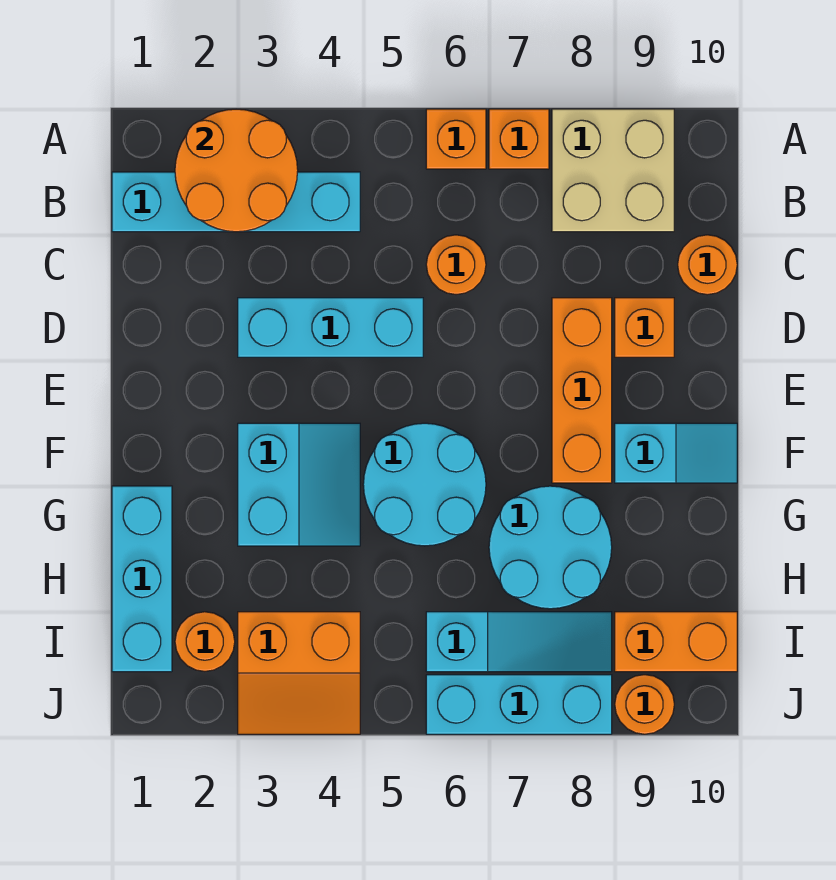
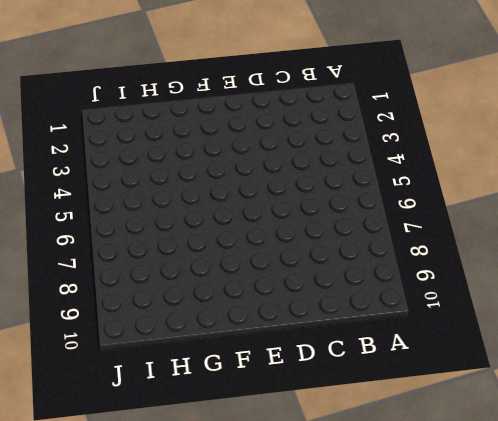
none -> orange 1x1 brick [426,109,486,169]
none -> orange 1x1 brick [489,109,549,169]
none -> tan 2x2 brick [552,109,674,232]

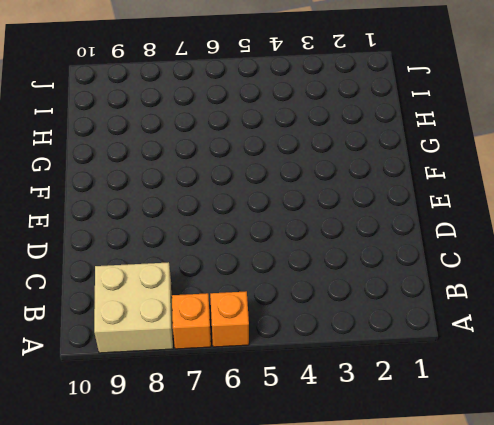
none -> cyan 1x4 brick [112,172,360,232]
none -> orange 1x1 round brick [426,235,486,295]
none -> orange 1x1 round brick [678,235,737,295]

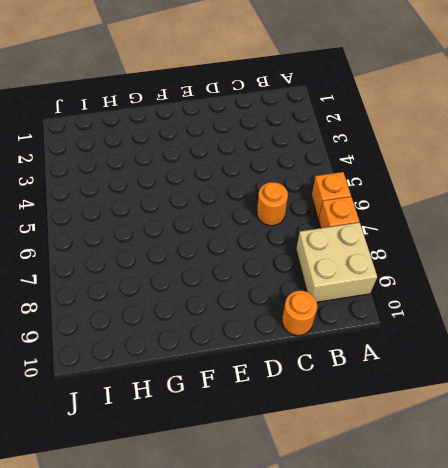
none -> cyan 1x4 brick [112,172,360,232]
none -> cyan 1x3 brick [238,298,423,357]
none -> orange 1x3 brick [552,298,612,483]

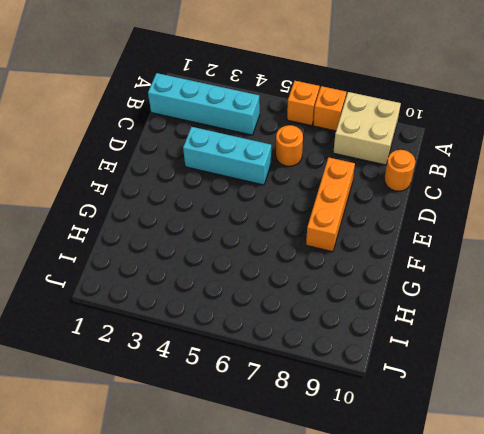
none -> orange 1x1 brick [615,298,674,357]
none -> cyan 2x2 slope [238,423,360,546]
none -> cyan 2x2 round brick [363,423,486,546]

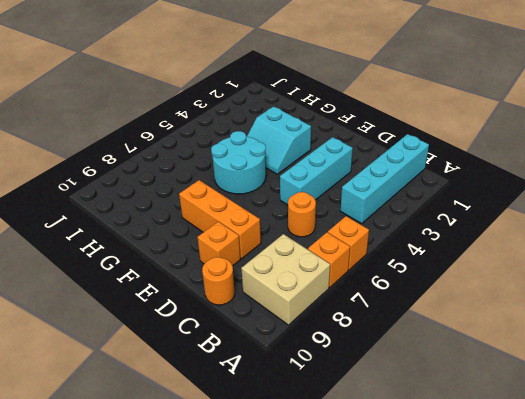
none -> cyan 1x2 slope [615,423,737,483]
none -> cyan 1x3 brick [112,486,172,672]
none -> cyan 2x2 round brick [489,486,612,609]

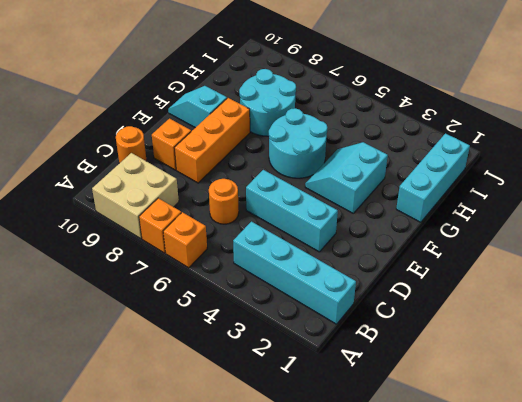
none -> orange 1x1 round brick [175,612,235,671]
none -> orange 2x2 slope [238,612,360,734]
none -> cyan 1x3 slope [426,612,612,672]

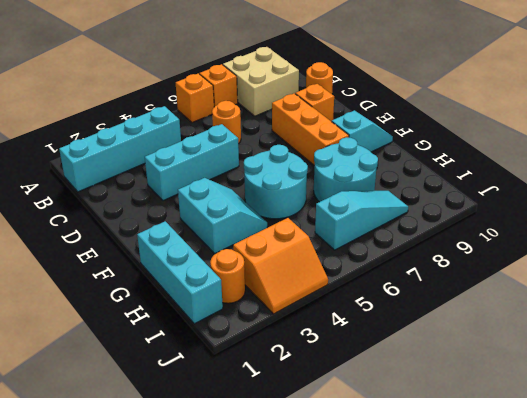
none -> orange 1x2 brick [615,612,737,672]
none -> cyan 1x3 brick [426,675,612,734]
none -> orange 1x1 round brick [615,675,674,734]

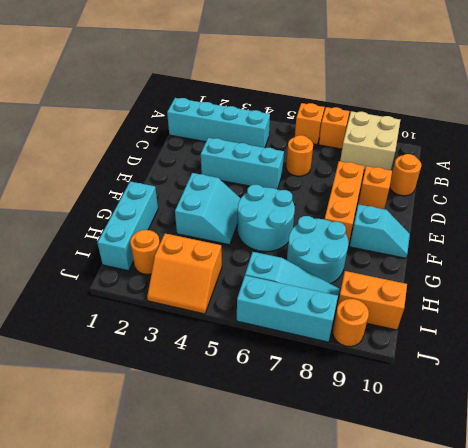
none -> orange 2x2 round brick [175,109,298,232]

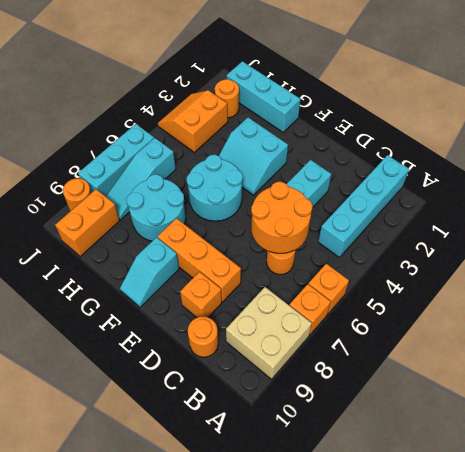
orange 2x2 round brick [251,182,313,253] -> orange 2x2 round brick moved to [175,109,298,232]

